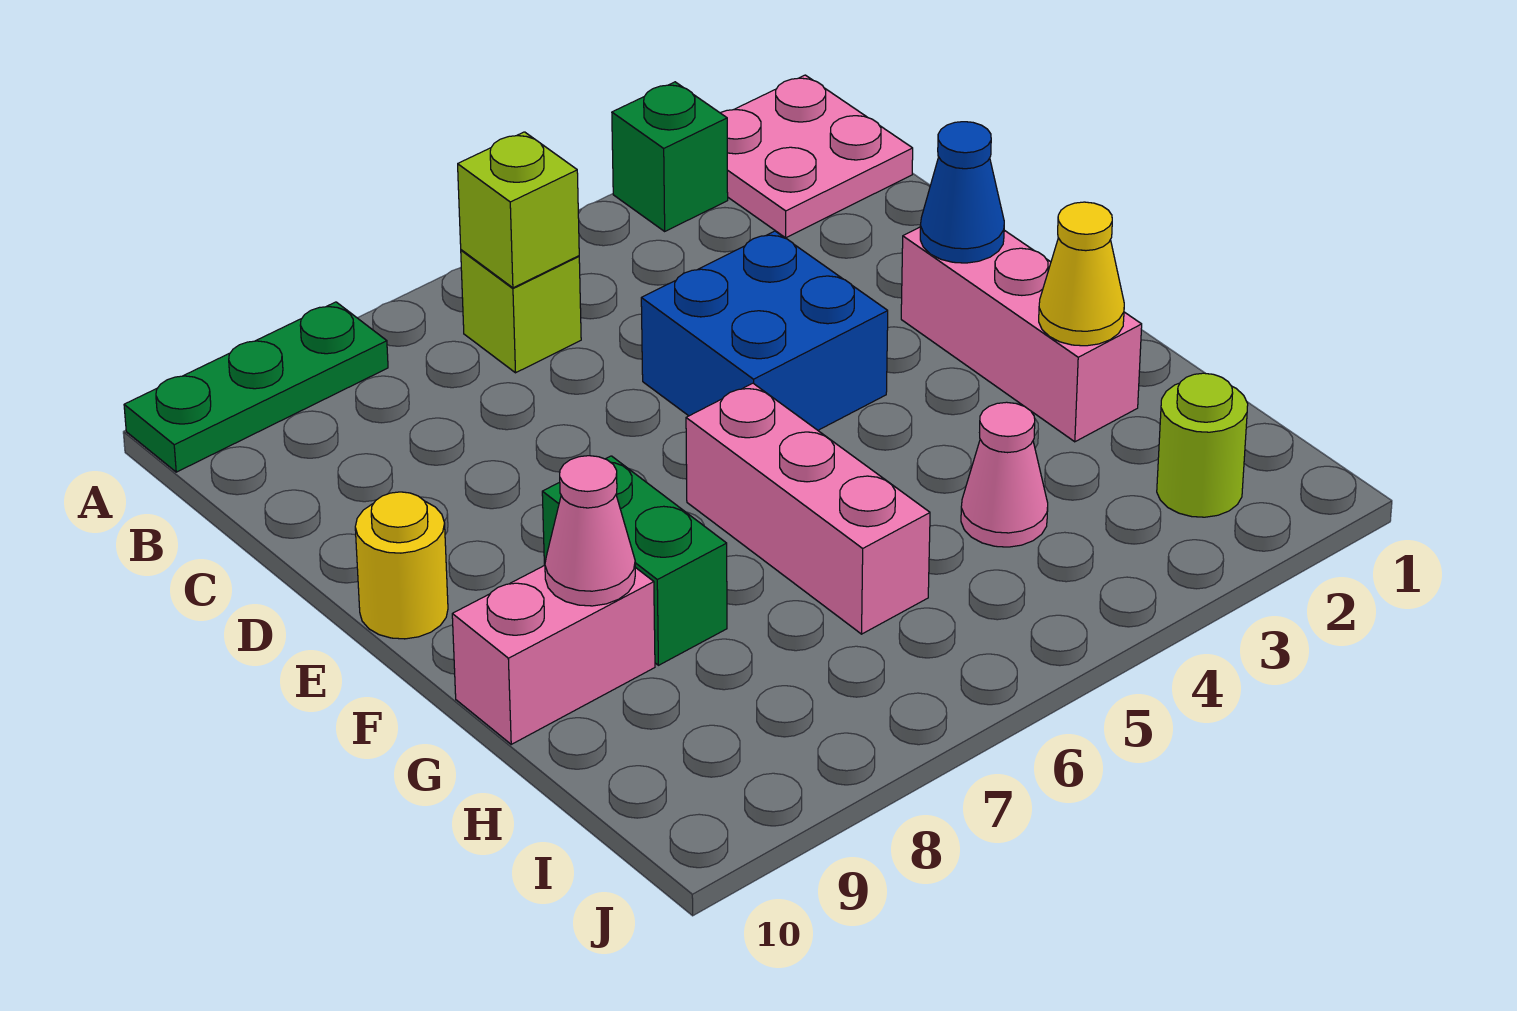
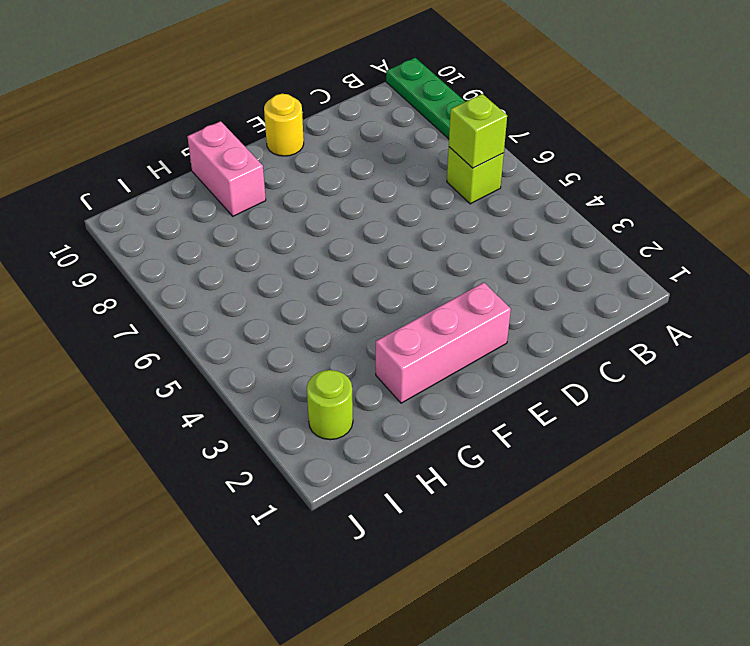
none -> pink 2x2 plate [721,75,913,238]
none -> green 1x1 brick [612,82,728,231]
none -> blue 2x2 brick [641,231,888,430]

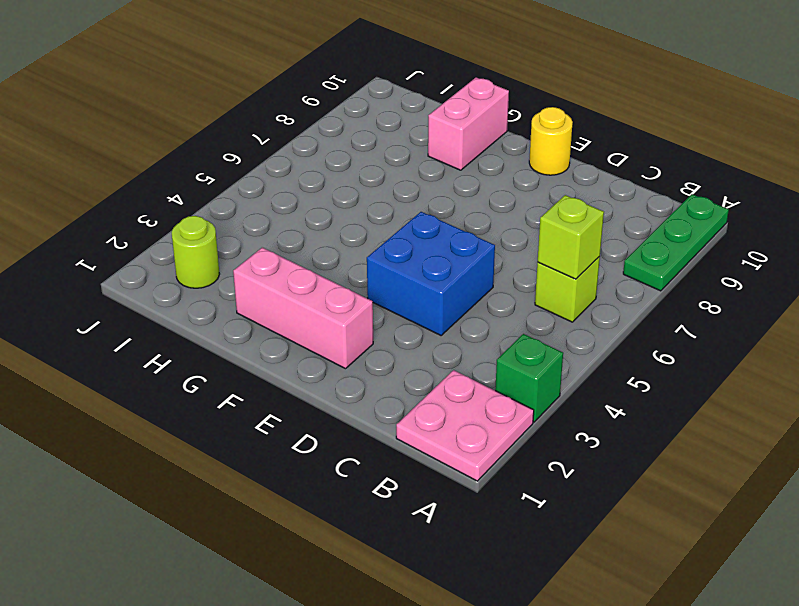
none -> pink 1x3 brick [686,383,930,634]
none -> green 1x2 brick [542,456,727,665]
none -> pink 1x1 cone [961,402,1048,547]

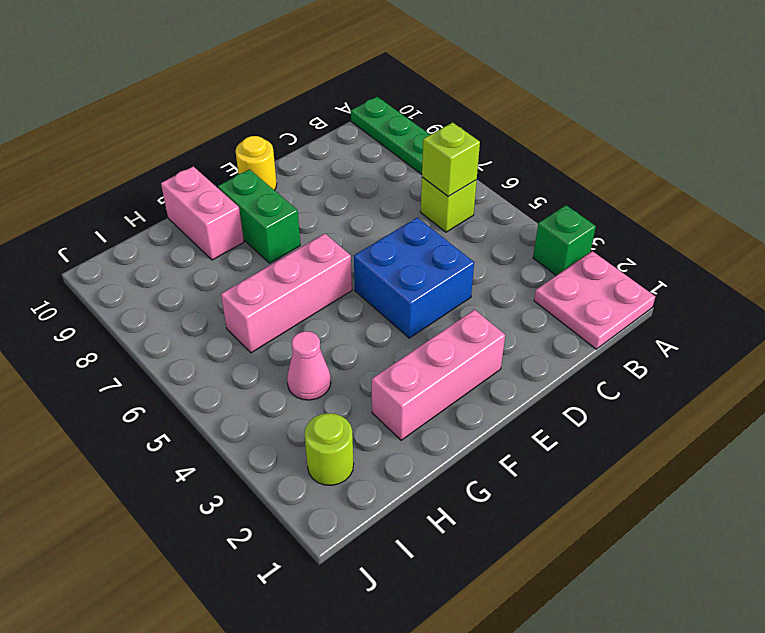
green 1x2 brick [218,169,300,263] -> green 1x2 brick turned to [542,456,727,665]
none -> blue 1x1 cone [920,122,1004,263]
none -> yellow 1x1 cone [1039,202,1124,346]
none -> pink 1x1 cone [545,456,635,606]

